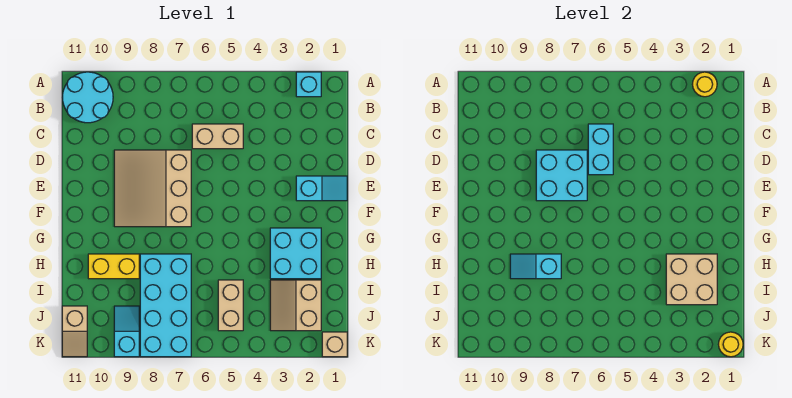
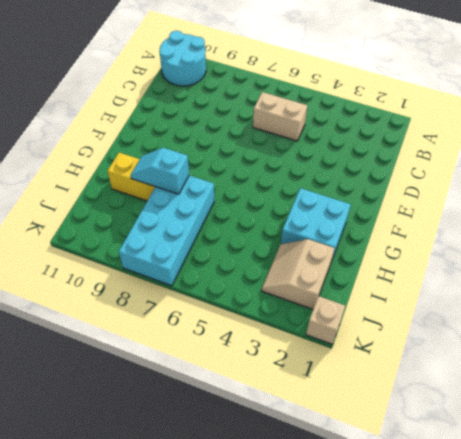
none -> cyan 1x1 brick [296,72,321,97]
none -> tan 3x3 slope [114,150,191,227]
none -> cyan 1x2 slope [296,176,347,201]

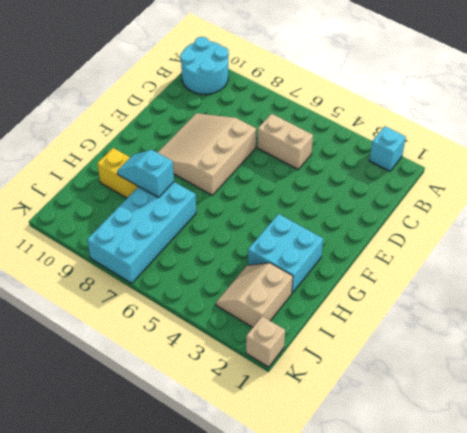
none -> cyan 1x2 slope [296,176,347,201]
none -> tan 1x2 brick [218,280,243,331]
none -> cyan 1x2 slope [114,306,139,357]

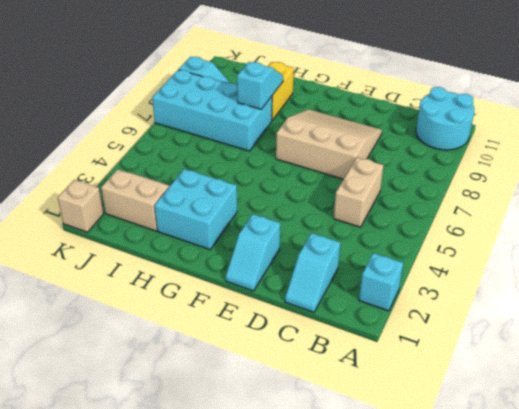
cyan 1x2 slope [285,233,340,312] -> none
none -> tan 1x2 brick [218,280,243,331]
none -> tan 1x2 slope [62,306,87,357]
none -> yellow 1x1 round brick [692,72,717,97]

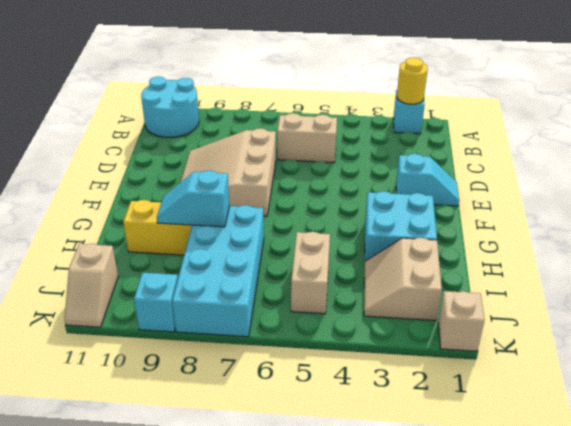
none -> cyan 1x2 brick [588,124,613,175]
none -> cyan 2x2 brick [536,150,587,201]
none -> tan 2x2 brick [666,254,717,305]

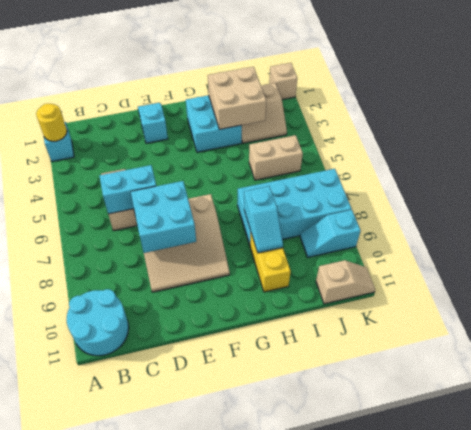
none -> yellow 1x1 round brick [718,332,743,357]

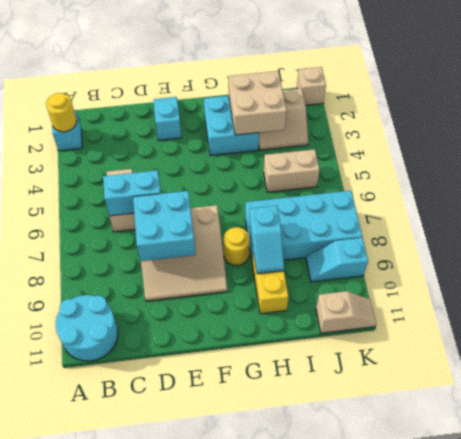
yellow 1x1 round brick [223,227,250,265] -> yellow 1x1 round brick moved to [718,332,743,357]

